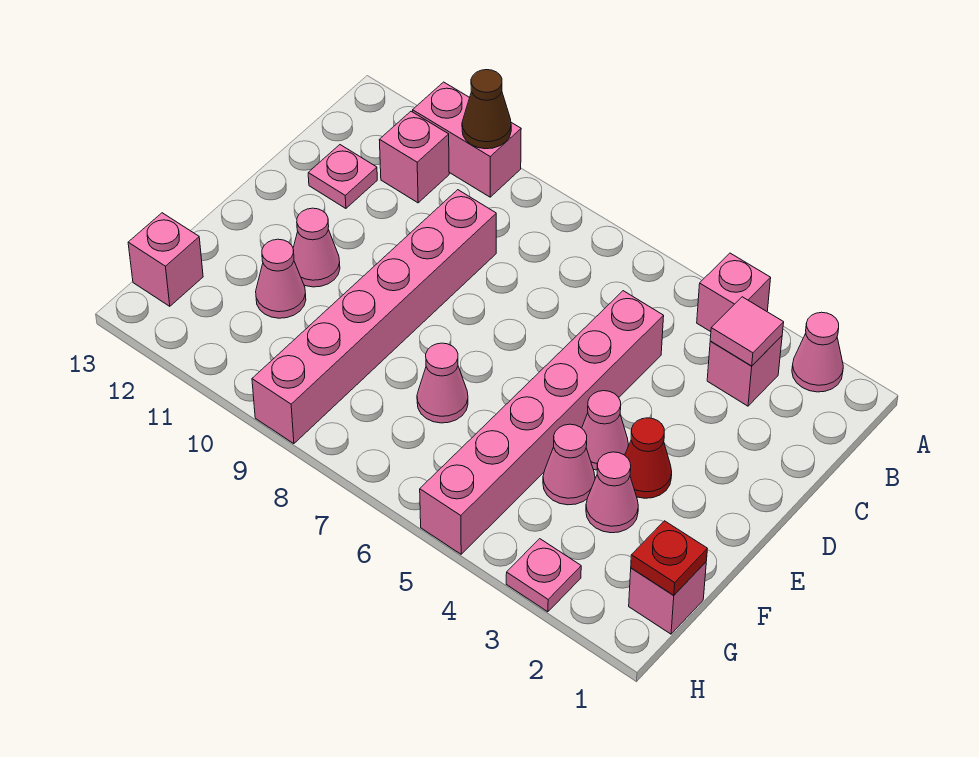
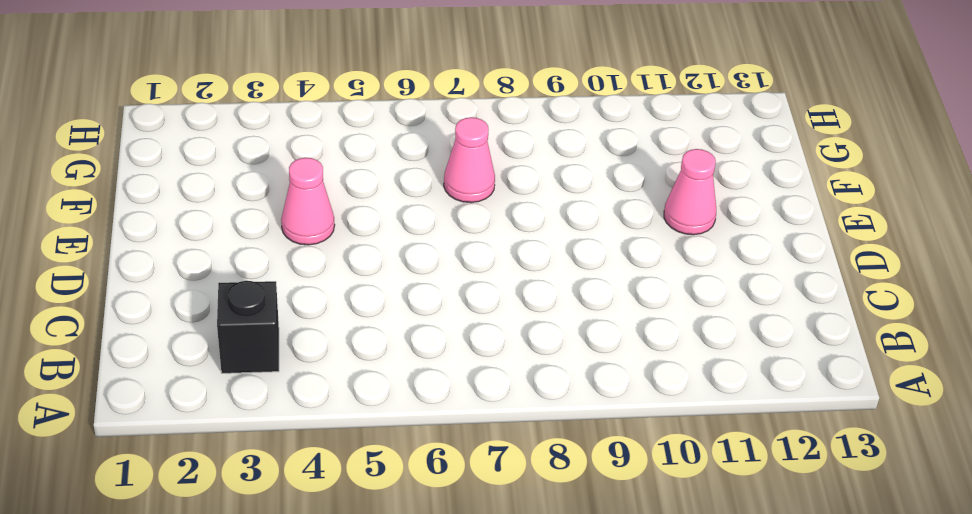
black 1x1 brick [217,281,279,373] -> pink 1x1 brick [707,336,782,406]
none -> pink 1x1 cone [792,312,843,392]
none -> pink 1x1 brick [697,253,771,332]
none -> pink 1x2 brick [413,82,521,197]

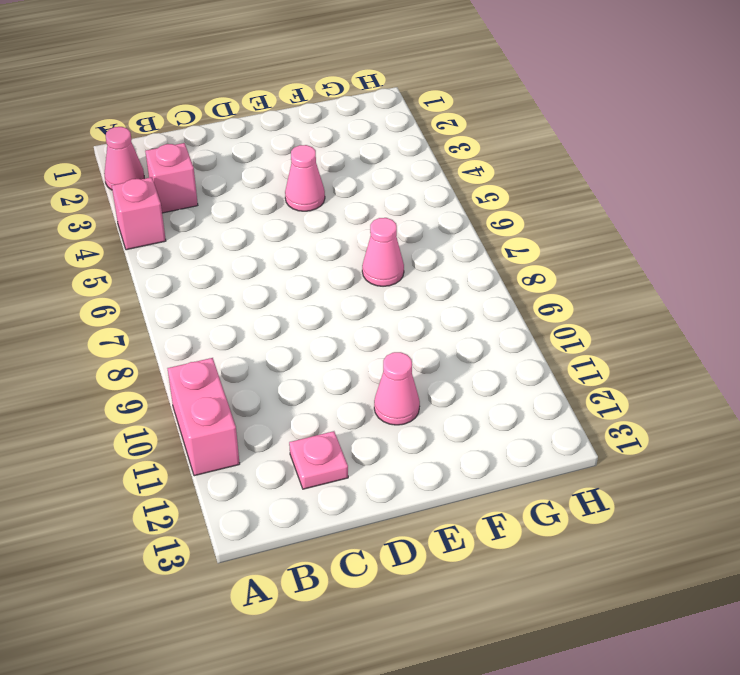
none -> pink 1x1 brick [379,111,449,203]
none -> pink 1x6 brick [420,291,664,554]
none -> pink 1x6 brick [252,190,496,444]

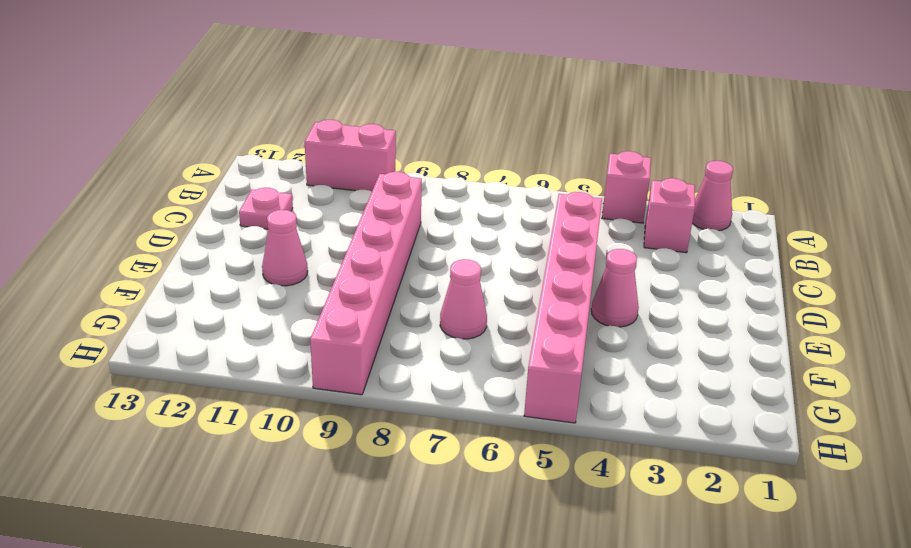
none -> pink 1x1 brick [379,111,449,203]
none -> red 1x1 cone [625,418,672,498]
none -> pink 1x1 cone [586,452,638,533]

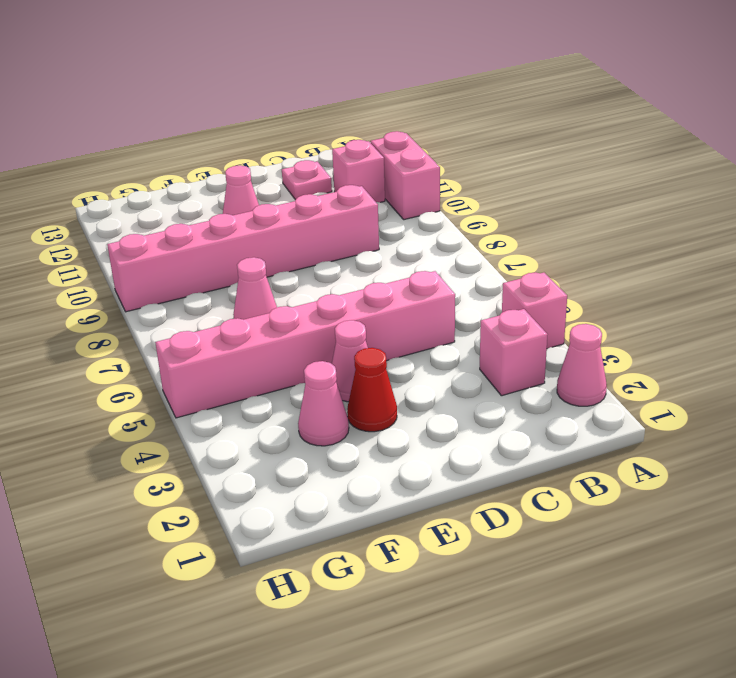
none -> pink 1x1 cone [543,424,595,505]
none -> pink 1x1 cone [256,239,306,318]
none -> pink 1x1 brick [629,562,706,634]

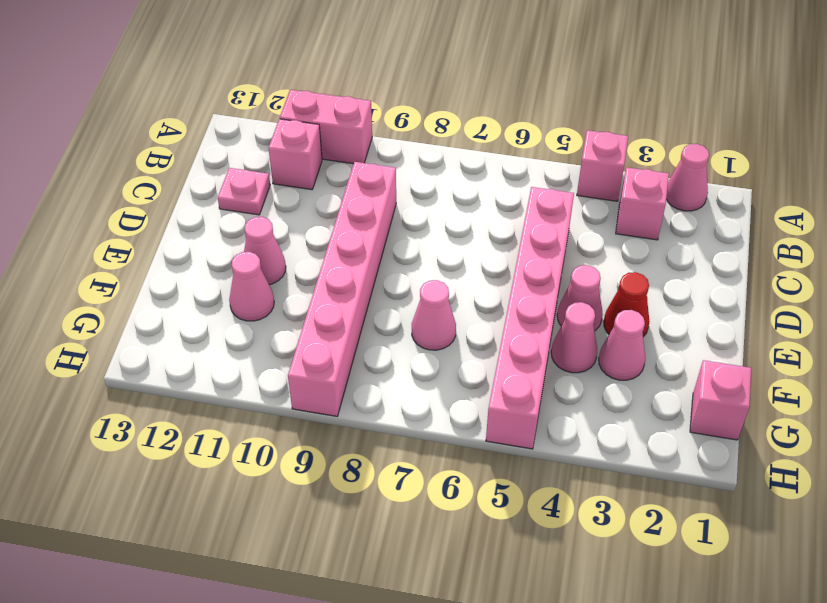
none -> pink 1x1 brick [128,213,203,306]
none -> pink 1x1 plate [506,539,581,612]
none -> brown 1x1 cone [462,70,511,149]

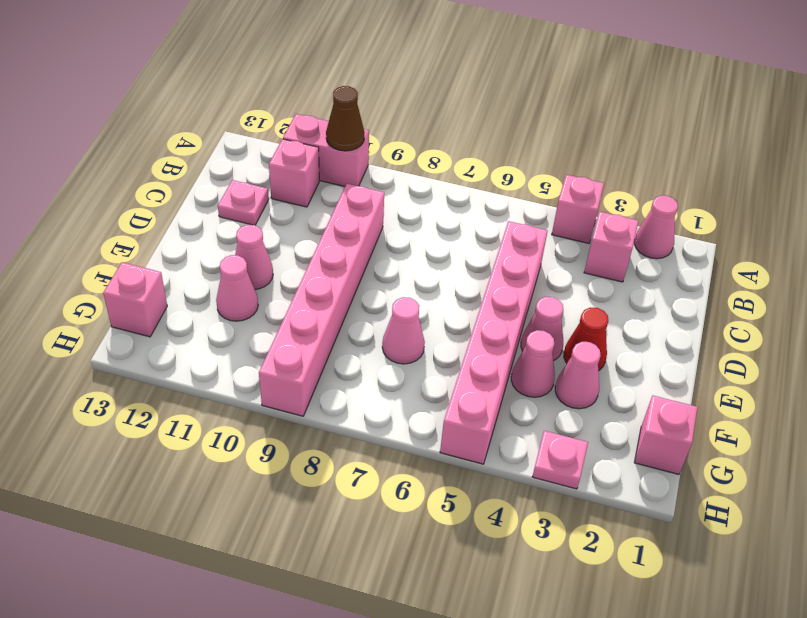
none -> pink 1x1 tile [710,297,784,366]
none -> red 1x1 plate [631,521,707,595]

